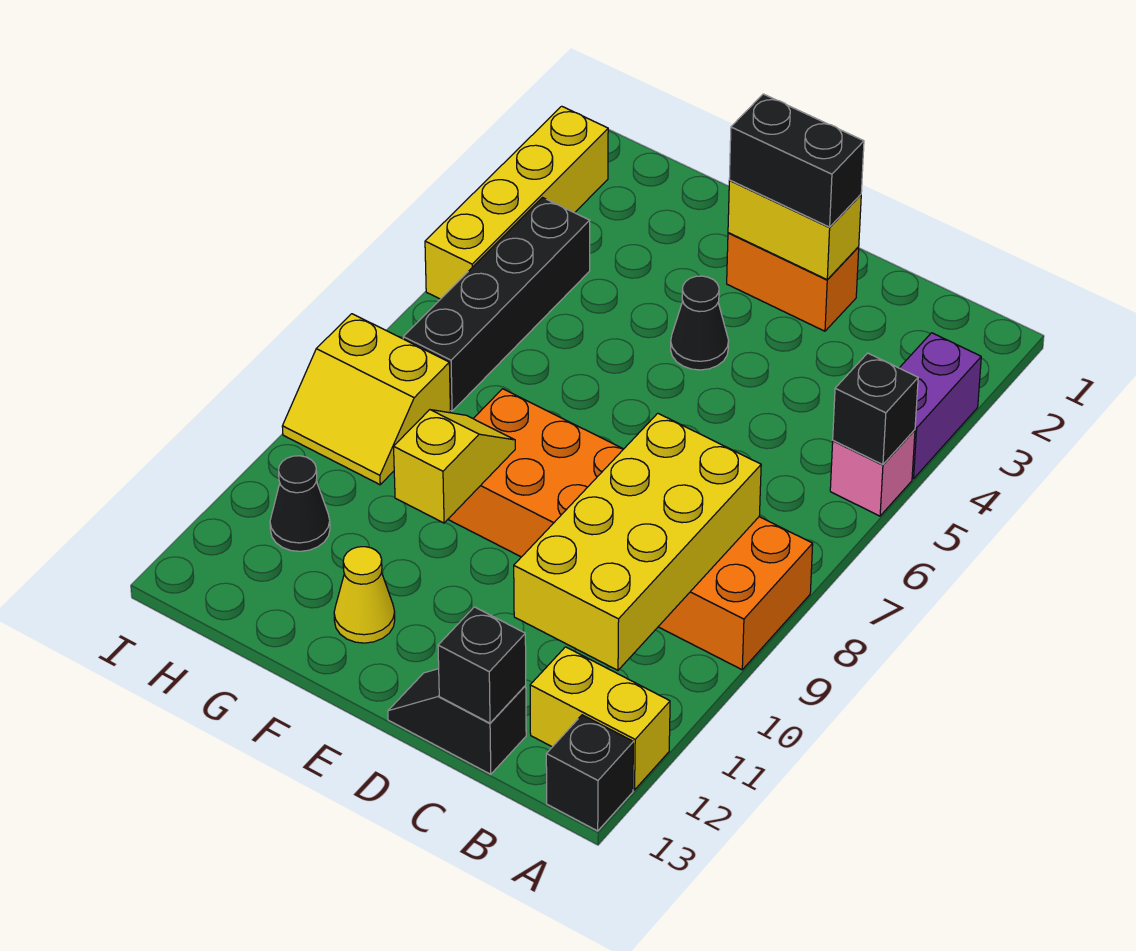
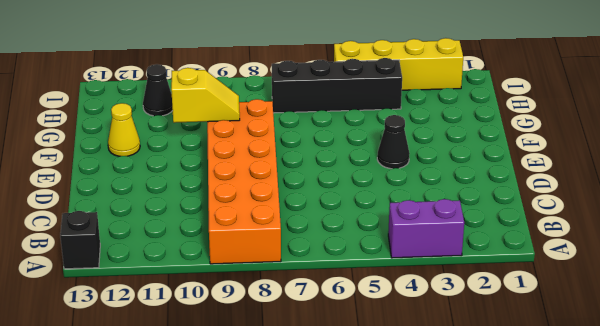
none -> pink 1x1 brick [830,430,915,516]
none -> yellow 1x2 brick [530,647,670,790]
none -> black 1x2 slope [388,669,526,774]

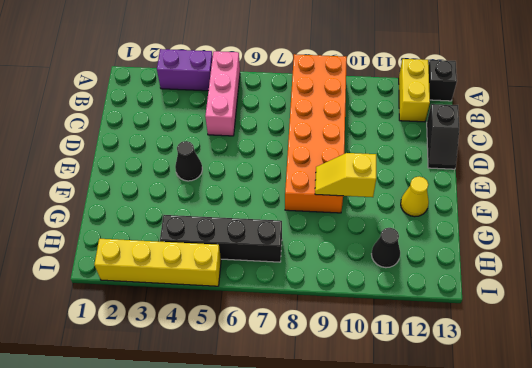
pink 1x3 brick [205,51,240,136] -> pink 1x1 brick [830,430,915,516]
none -> orange 1x2 brick [727,233,859,331]
none -> yellow 2x2 slope [282,314,450,485]
none -> black 1x1 brick [833,353,918,465]

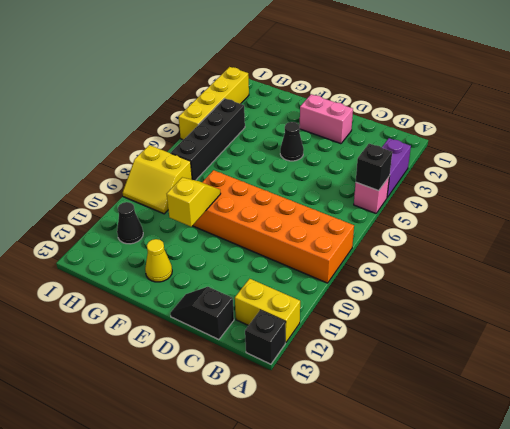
pink 1x2 brick [300,94,353,144] -> orange 1x2 brick [727,233,859,331]
none -> yellow 2x4 brick [514,413,761,670]
none -> black 1x1 brick [438,607,526,723]
none -> yellow 1x2 brick [728,180,861,280]

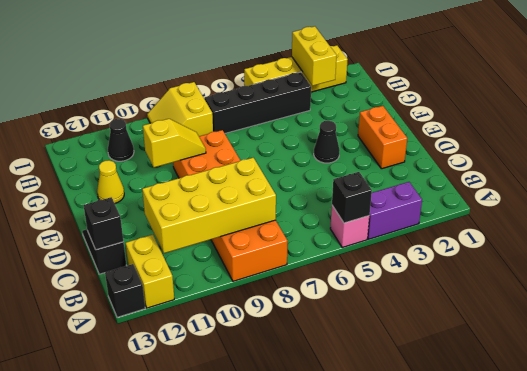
yellow 1x2 brick [292,26,337,86] -> yellow 1x2 brick moved to [728,180,861,280]
none -> black 1x2 brick [729,94,864,227]

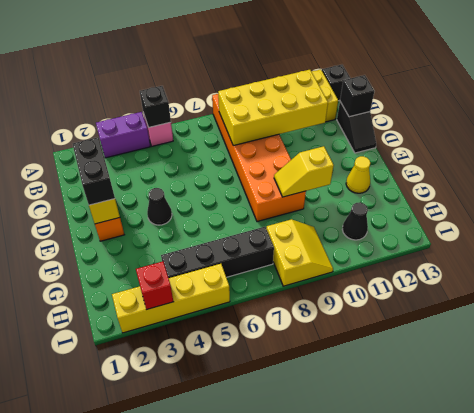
red 1x1 brick [136,261,173,309] -> none

